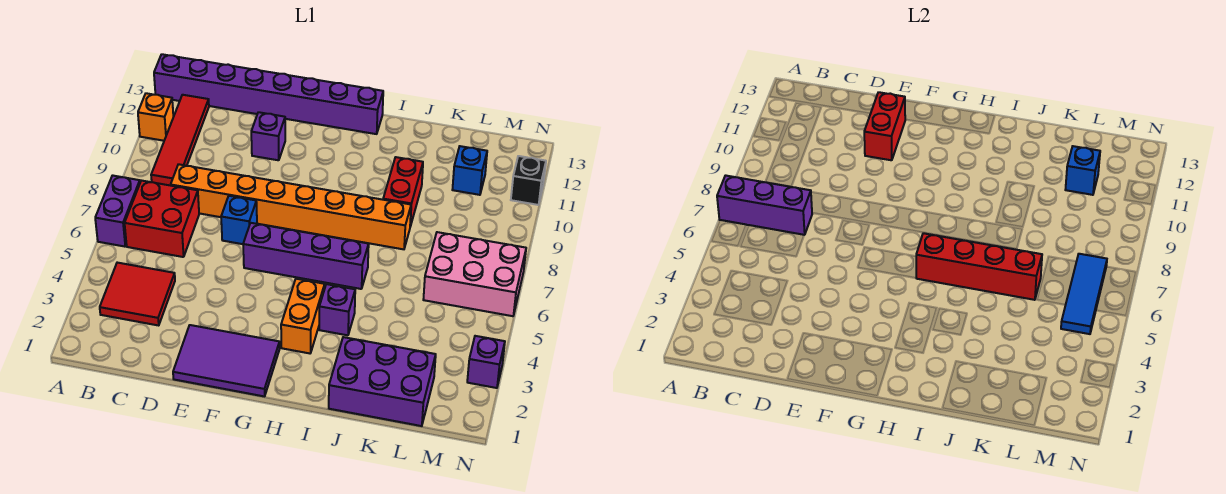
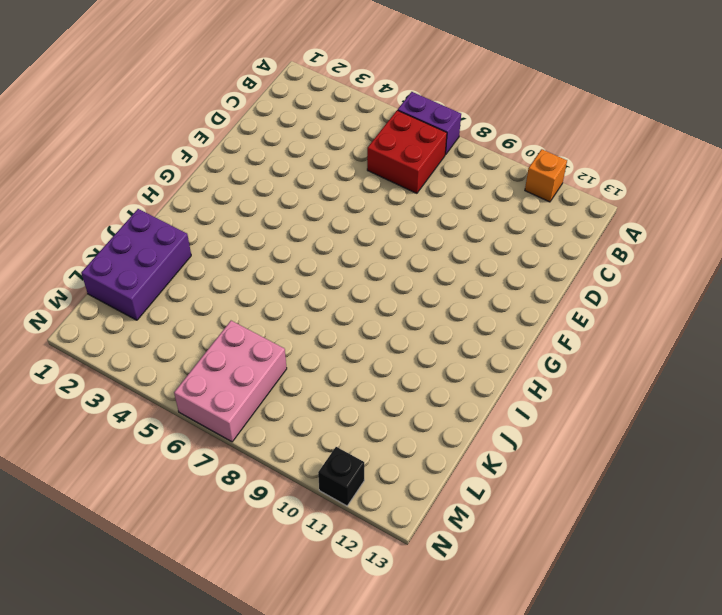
none -> purple 1x8 brick [154,54,383,134]
none -> red 2x2 tile [100,263,175,325]
none -> red 1x4 tile [151,95,209,185]

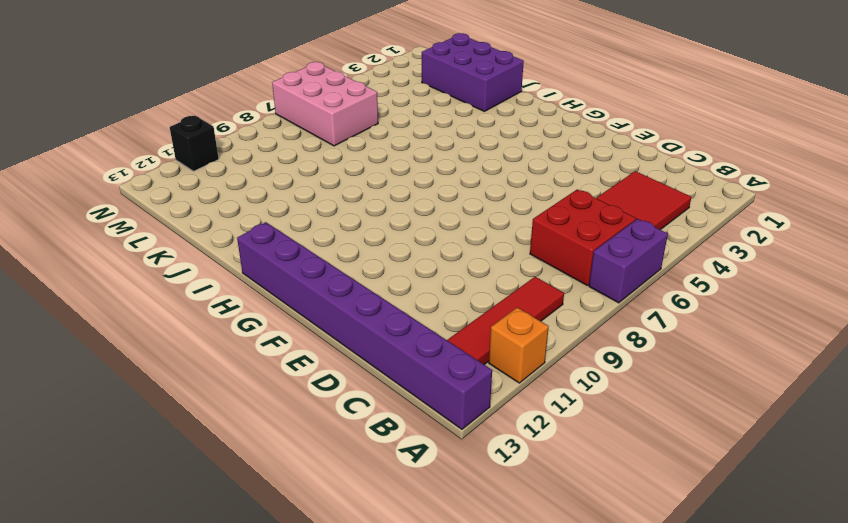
none -> orange 1x8 brick [171,164,411,249]
none -> purple 2x3 tile [173,325,280,396]
none -> blue 1x1 brick [221,196,257,244]

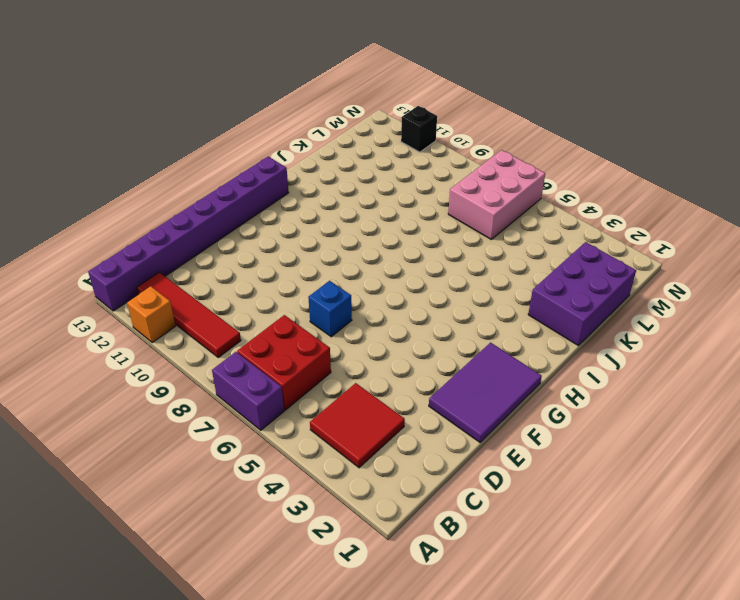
none -> orange 1x8 brick [171,164,411,249]
none -> purple 1x1 brick [251,112,285,160]
none -> purple 1x4 brick [243,223,369,289]

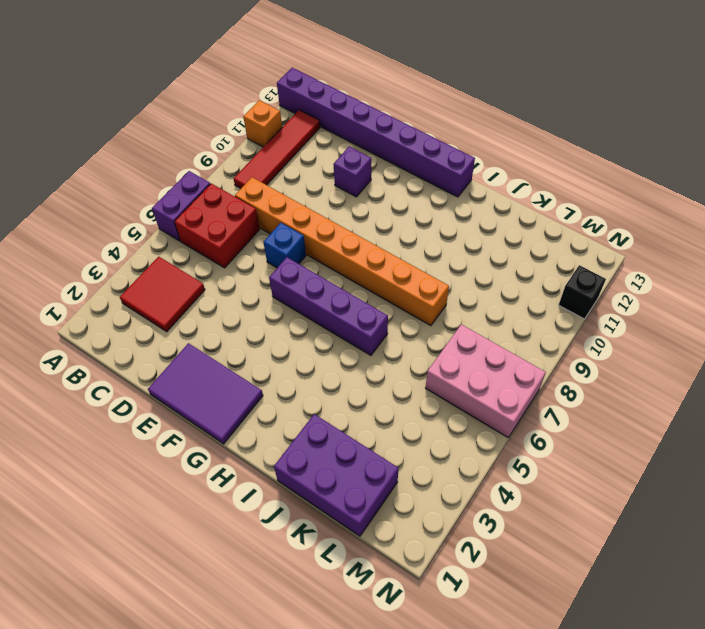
none -> orange 1x2 brick [281,279,325,353]
none -> purple 1x1 brick [319,284,355,335]
none -> red 1x2 brick [383,157,423,226]

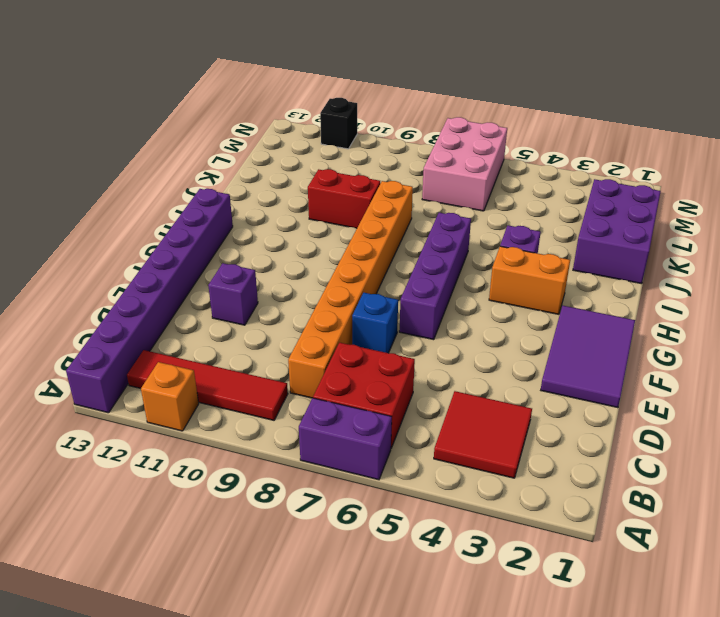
none -> blue 1x1 brick [452,146,487,195]
none -> purple 1x1 brick [467,336,505,388]
none -> purple 1x3 brick [717,175,812,235]

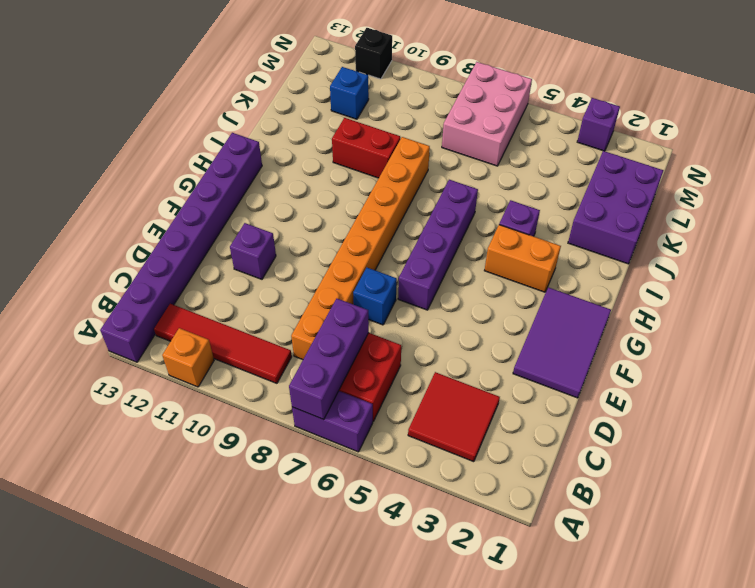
none -> red 1x2 brick [864,92,905,160]
none -> red 1x4 brick [916,233,1042,300]
none -> blue 1x1 brick [1065,146,1100,195]

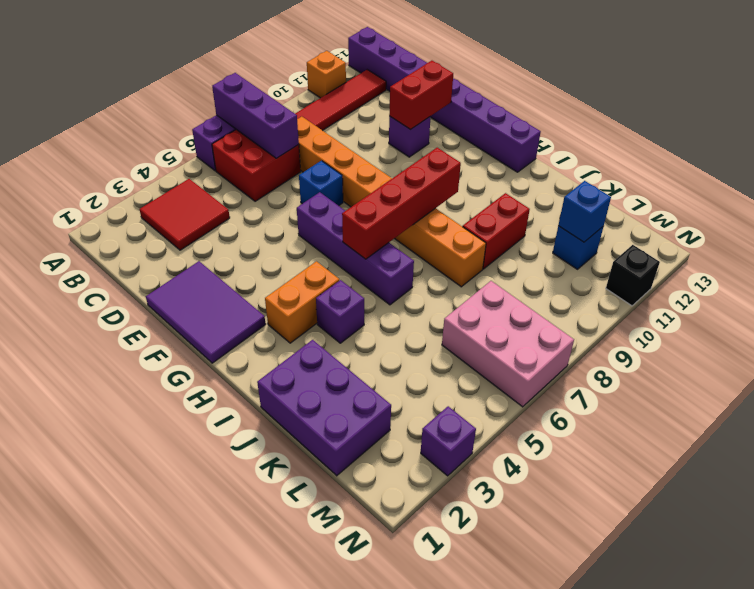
red 1x4 brick [342,148,461,259] -> red 1x4 brick turned to [916,233,1042,300]
none -> blue 1x3 tile [1061,254,1107,334]

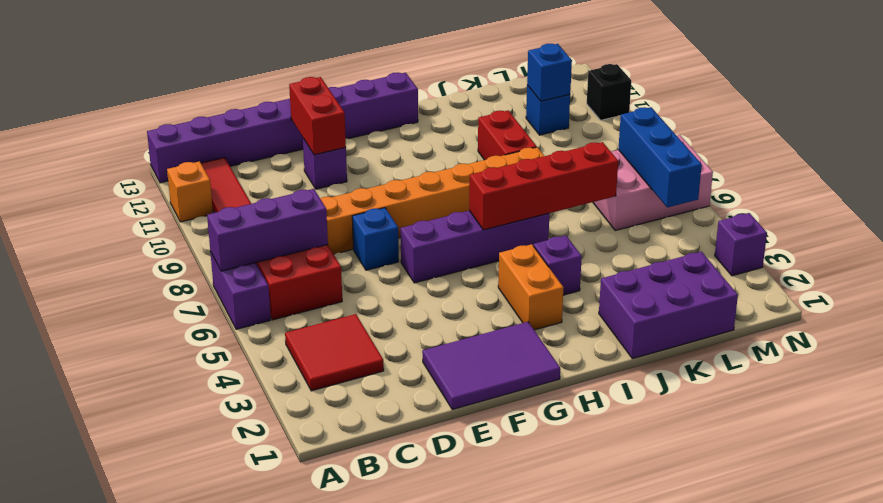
blue 1x3 brick [618,107,702,207] -> blue 1x3 tile [1061,254,1107,334]

